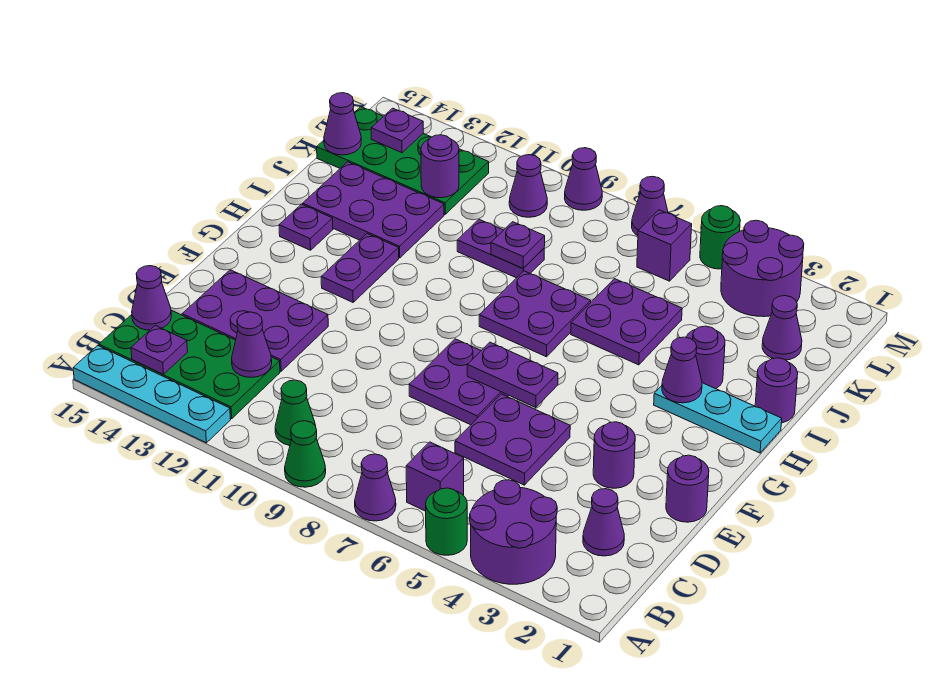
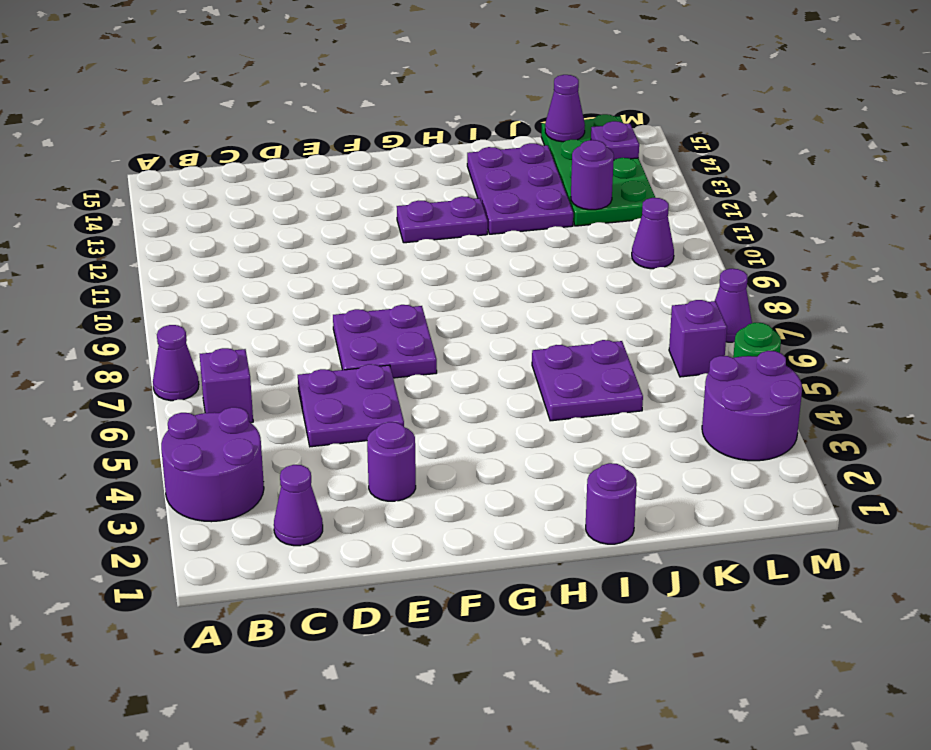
none -> green 1x1 round brick [426,488,467,555]
none -> green 1x1 cone [285,421,326,487]
none -> cyan 1x4 plate [73,345,231,443]
none -> green 1x1 cone [275,380,315,446]

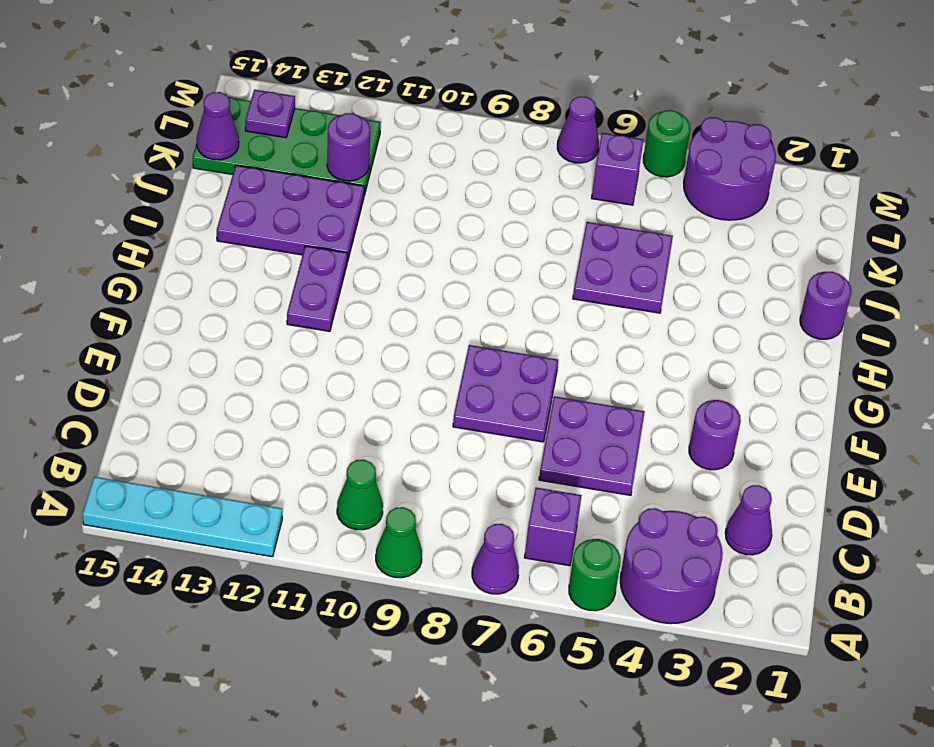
none -> green 2x4 plate [99,310,280,419]
none -> purple 2x3 plate [182,270,328,371]
none -> purple 1x1 round brick [666,455,709,522]
none -> cyan 1x3 plate [654,383,782,453]

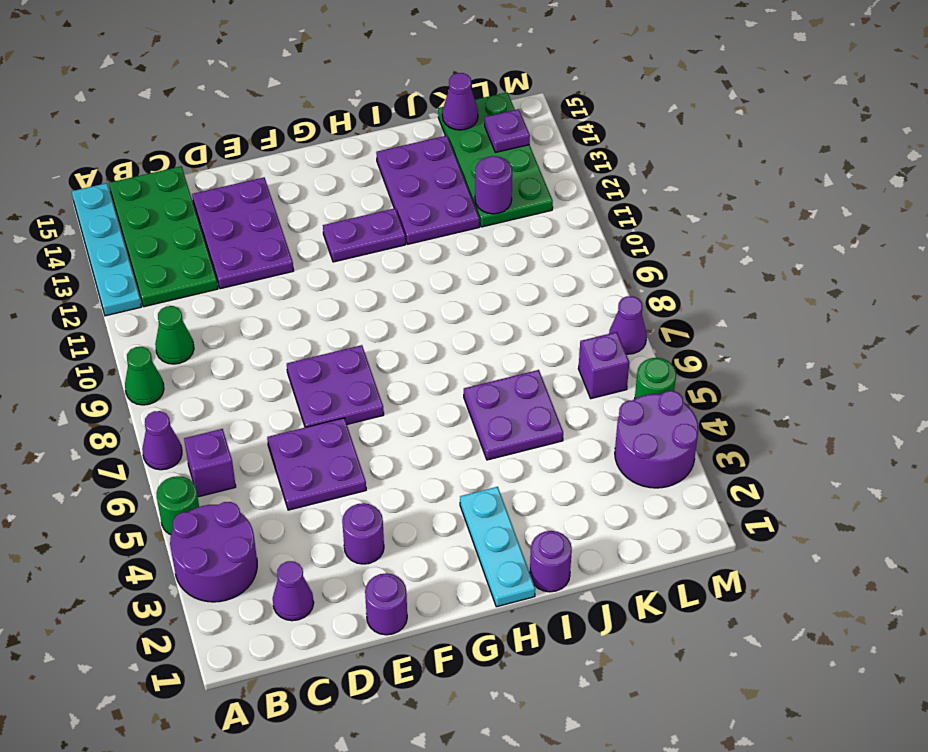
none -> purple 2x2 plate [479,271,591,357]
none -> purple 1x1 plate [279,204,333,250]
none -> purple 1x1 round brick [686,326,725,389]
none -> purple 1x2 plate [457,219,544,278]

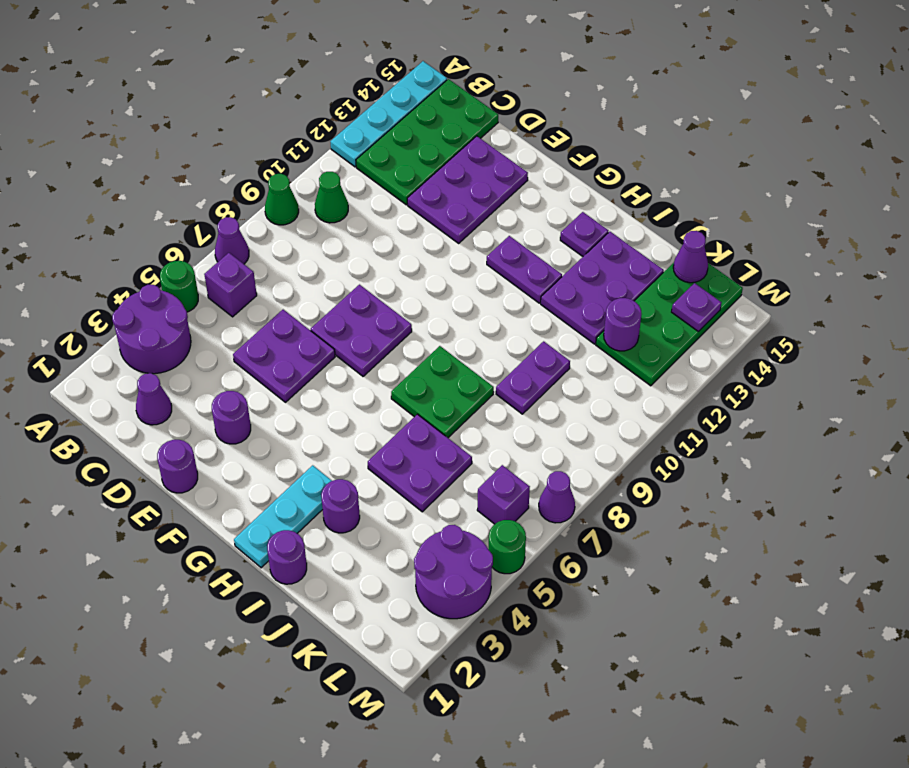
green 2x2 plate [391,346,494,438] -> purple 2x2 plate [479,271,591,357]
none -> purple 1x1 cone [762,296,802,360]
none -> purple 1x1 cone [509,155,547,217]
none -> purple 1x1 cone [564,148,602,210]
none -> purple 1x1 plate [131,326,188,374]

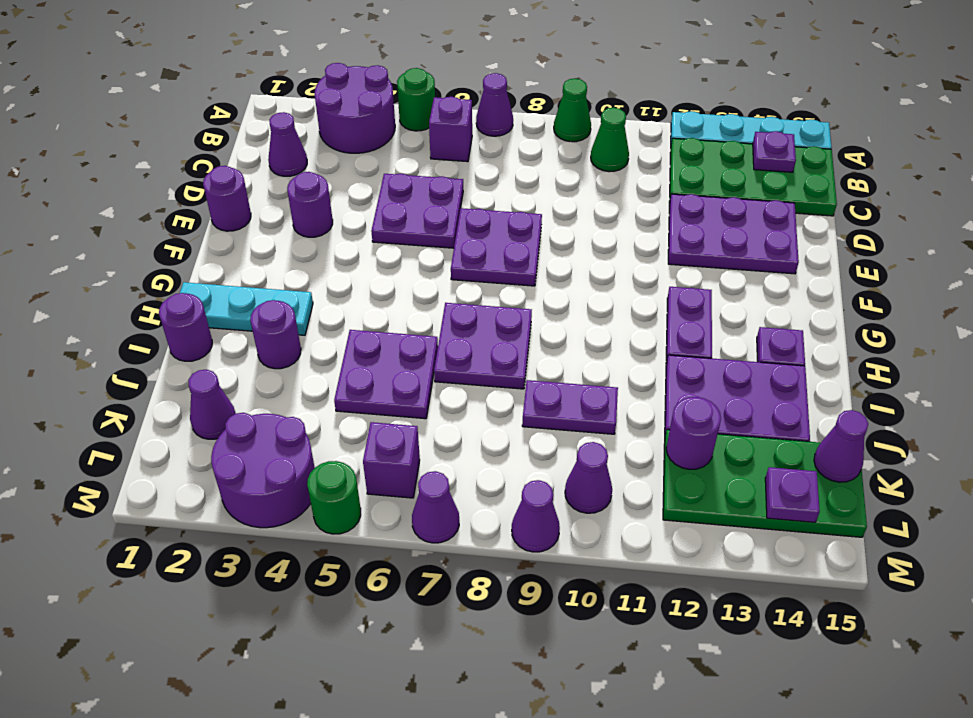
none -> purple 1x1 cone [232,312,272,377]
none -> purple 1x1 cone [132,266,171,330]
none -> purple 1x2 plate [467,342,558,408]
none -> purple 1x1 cone [662,337,702,403]

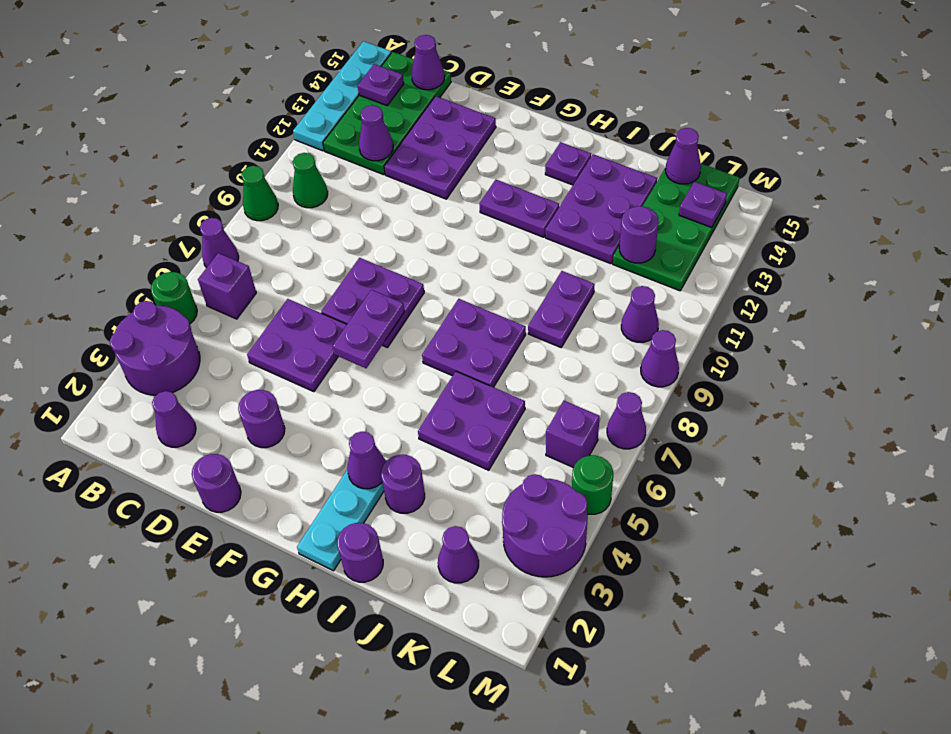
none -> purple 1x1 plate [491,222,545,268]

